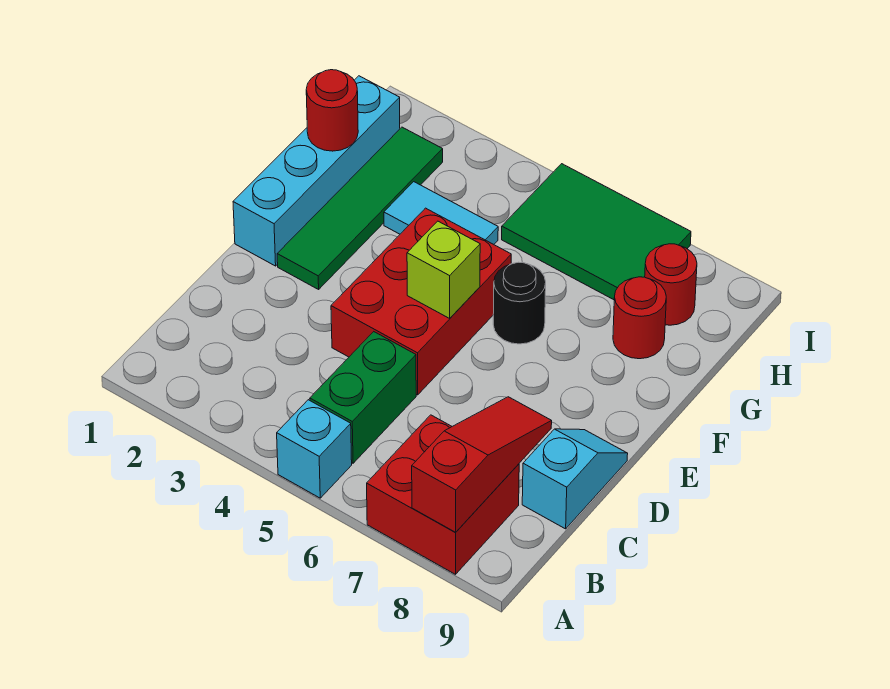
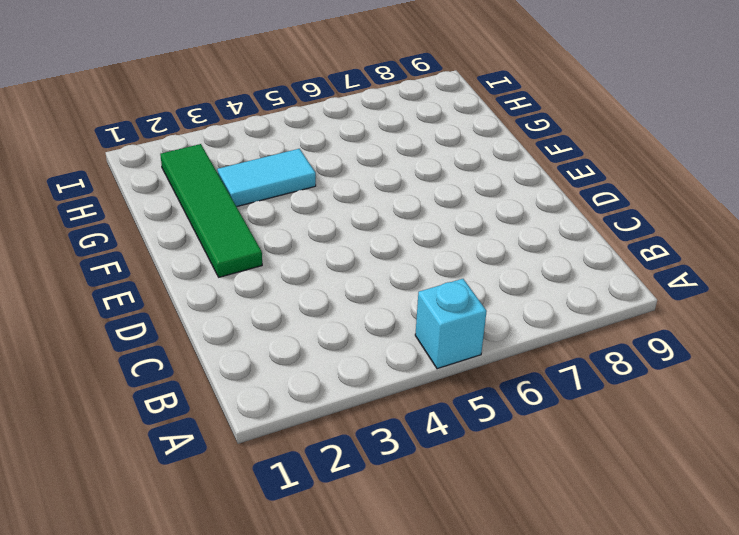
none -> red 2x2 brick [367,415,519,574]
none -> green 1x2 brick [310,332,416,463]
none -> cyan 1x2 slope [522,429,628,529]

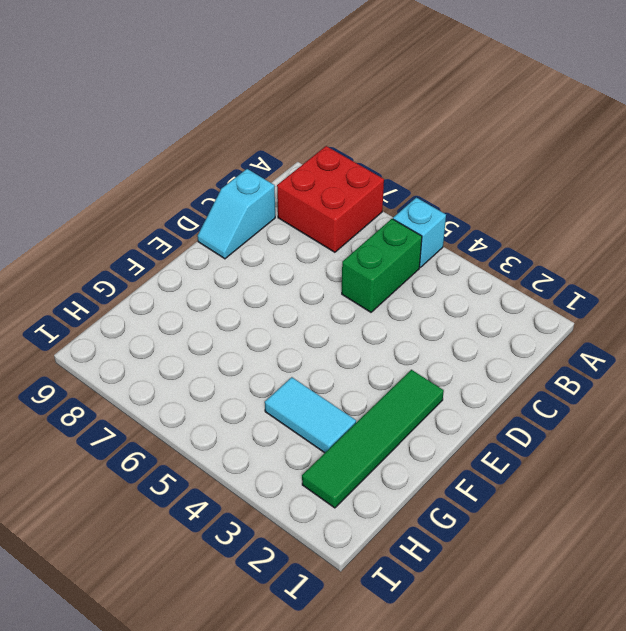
none -> red 2x3 brick [331,208,511,395]
none -> cyan 1x4 brick [233,76,400,266]
none -> black 1x1 round brick [493,262,546,344]

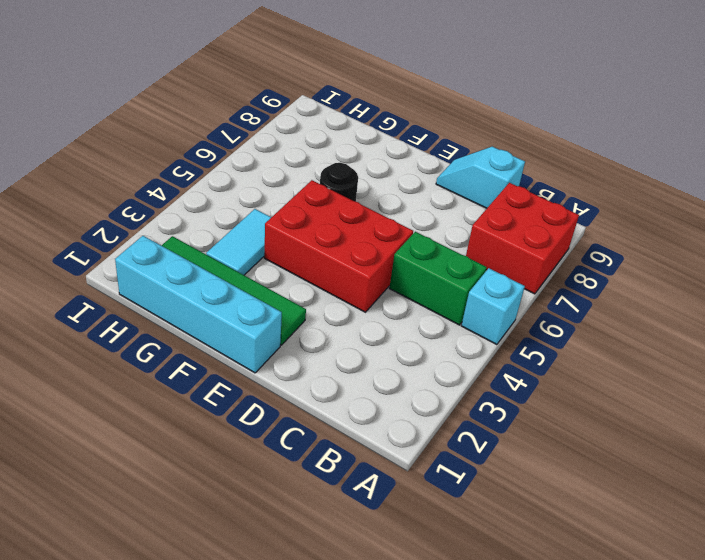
none -> red 1x1 round brick [613,277,666,359]
none -> green 2x3 tile [502,164,691,300]
none -> red 1x1 round brick [645,244,697,325]

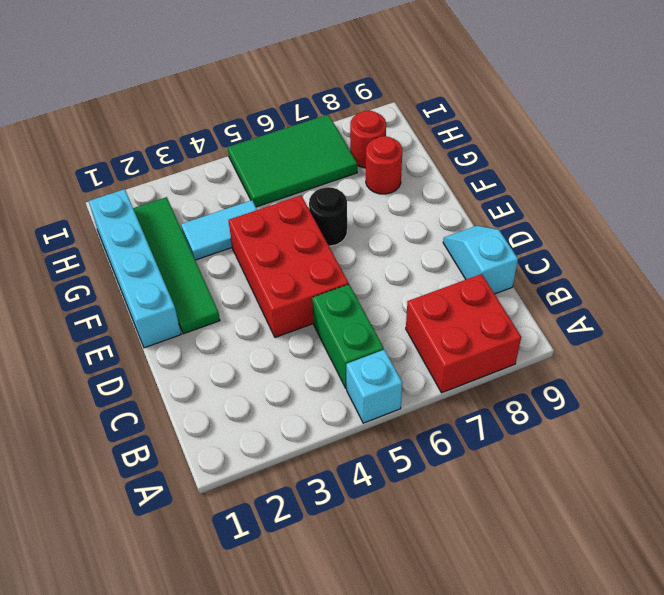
none -> red 1x3 slope [412,397,552,532]
none -> lime 1x1 brick [407,221,480,318]
none -> red 1x1 round brick [306,70,358,151]

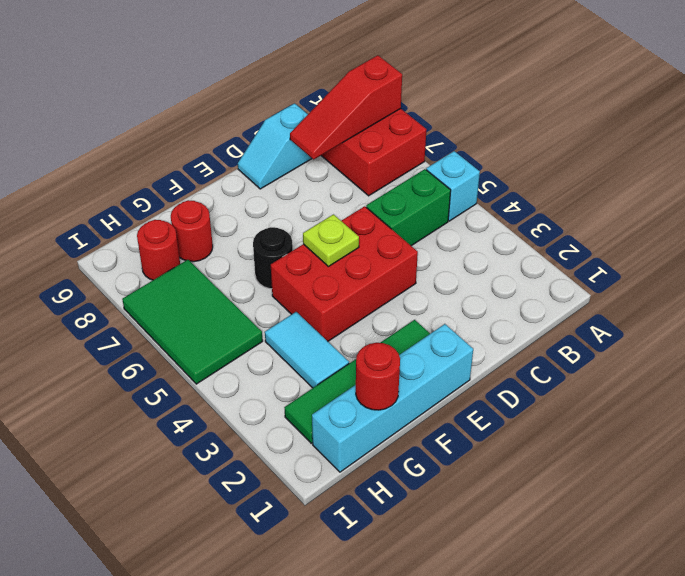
lime 1x1 plate [303,214,359,267] -> lime 1x1 brick [407,221,480,318]

